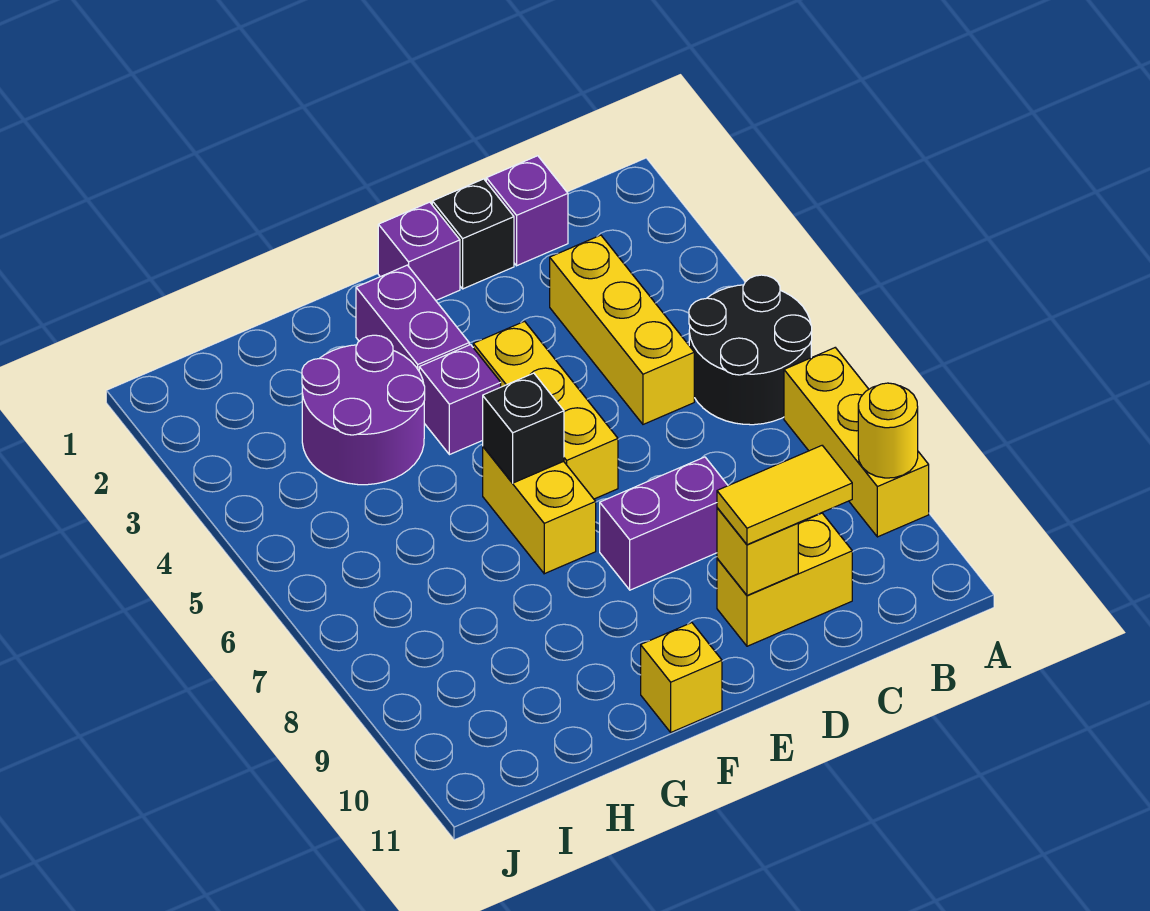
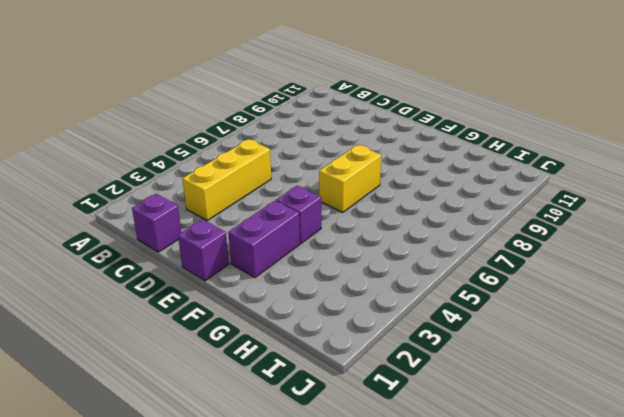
none -> black 2x2 round brick [689,275,812,425]
none -> yellow 1x3 brick [784,348,929,537]
none -> yellow 1x2 brick [717,513,852,646]

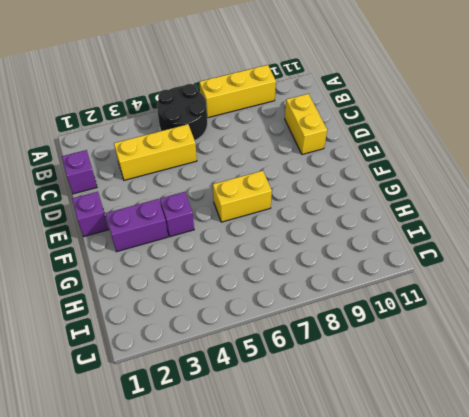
none -> black 1x1 brick [432,179,514,289]
none -> purple 1x2 brick [600,457,728,590]
none -> yellow 1x3 brick [473,321,618,499]

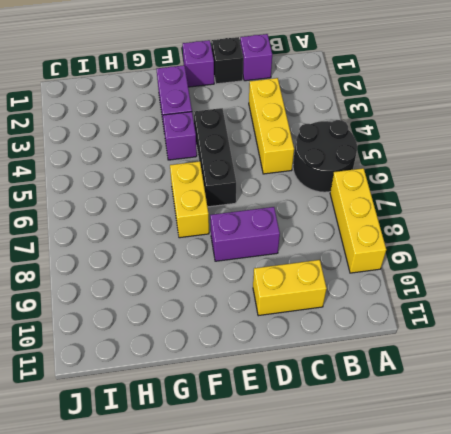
black 1x3 brick [194,108,236,207] -> yellow 1x3 brick [473,321,618,499]
none -> yellow 1x1 brick [641,623,722,732]
none -> purple 2x2 round brick [302,335,425,485]
none -> yellow 1x1 round brick [858,383,918,478]

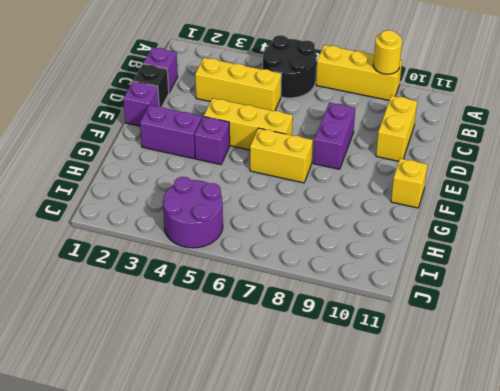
purple 2x2 round brick [163,177,223,248] -> purple 2x2 round brick moved to [302,335,425,485]
none -> yellow 1x1 brick [717,508,798,595]
none -> black 1x1 brick [483,373,564,483]
none -> yellow 1x2 tile [717,446,852,545]

